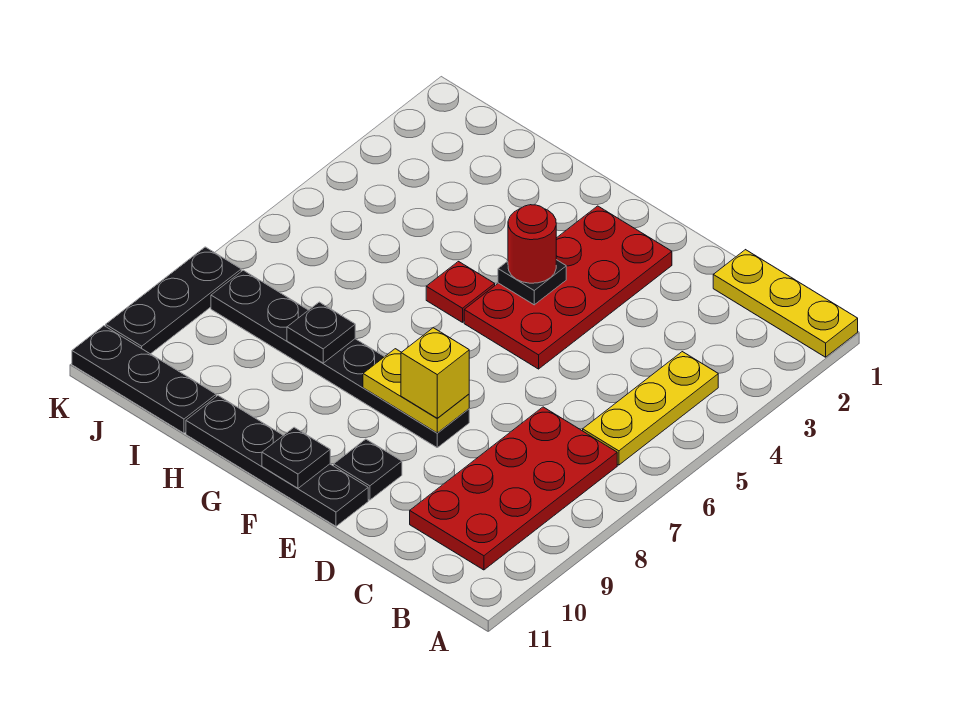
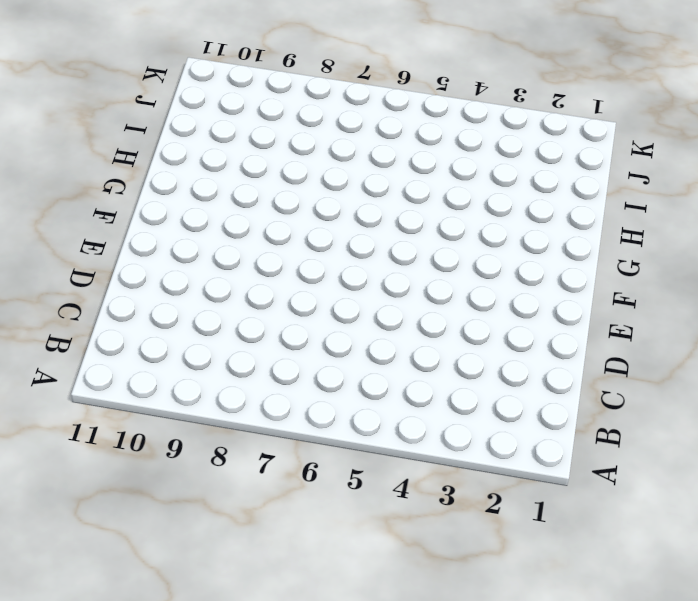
none -> yellow 1x3 plate [713,250,858,357]
none -> yellow 1x3 plate [583,352,718,465]
none -> red 2x4 plate [410,407,617,570]

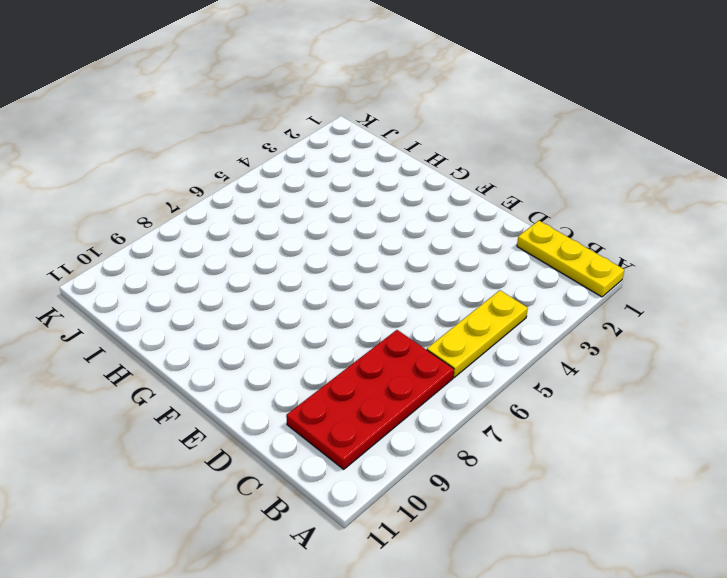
none -> red 2x4 plate [464,206,672,369]
none -> black 1x6 plate [211,270,469,448]
none -> black 1x1 plate [334,439,402,500]

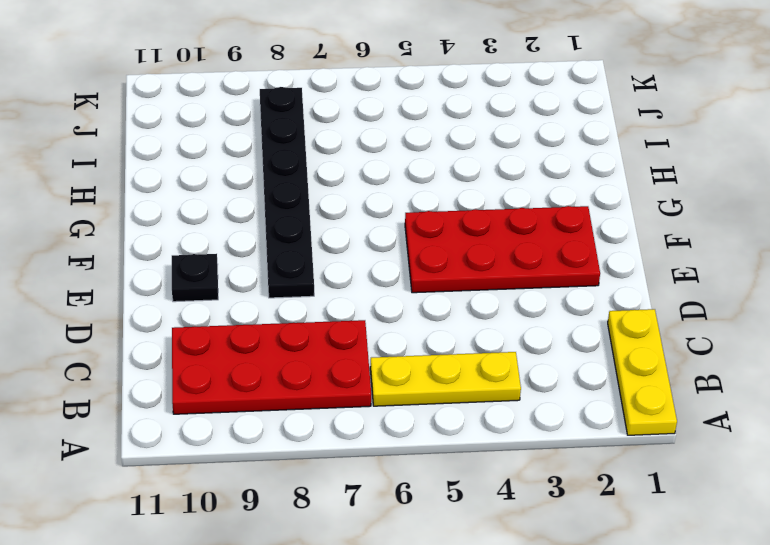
none -> black 1x4 plate [186,396,368,526]
none -> red 1x1 plate [426,262,495,322]
none -> black 1x3 plate [72,326,216,433]

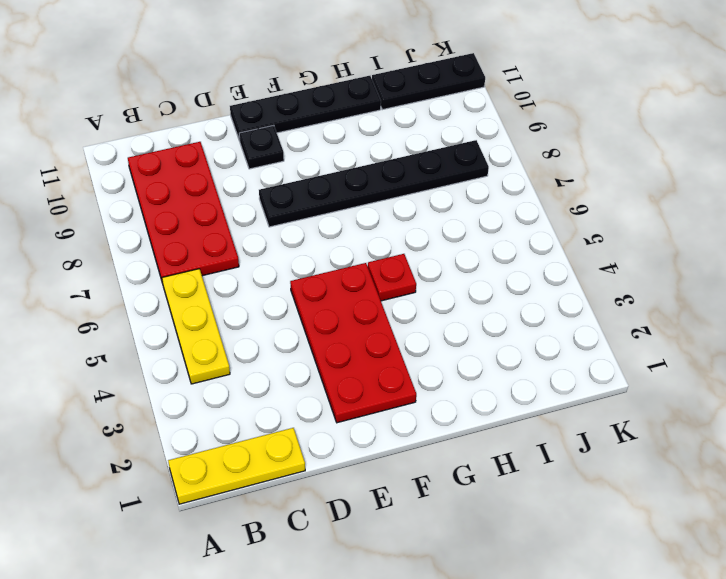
none -> black 1x3 plate [106,247,241,354]
none -> yellow 1x2 plate [363,349,469,433]
none -> black 1x1 plate [498,260,566,305]

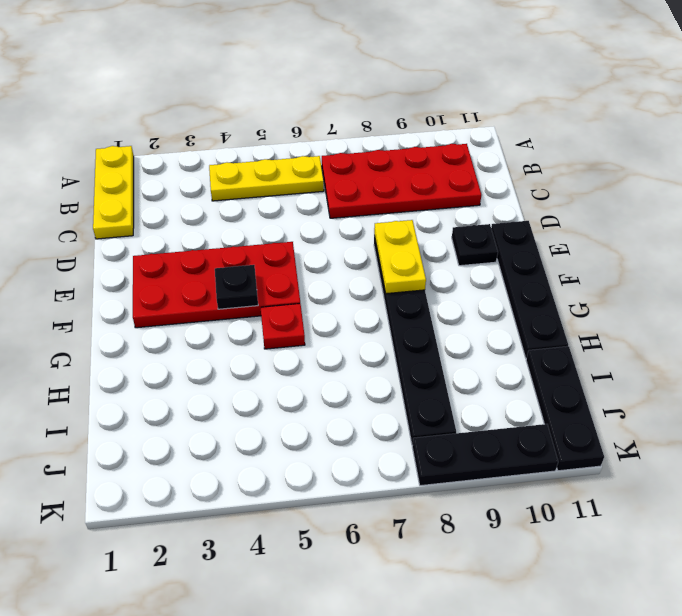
none -> black 1x1 plate [262,427,330,488]
none -> black 1x1 plate [287,302,355,363]
none -> yellow 1x1 brick [401,328,469,418]

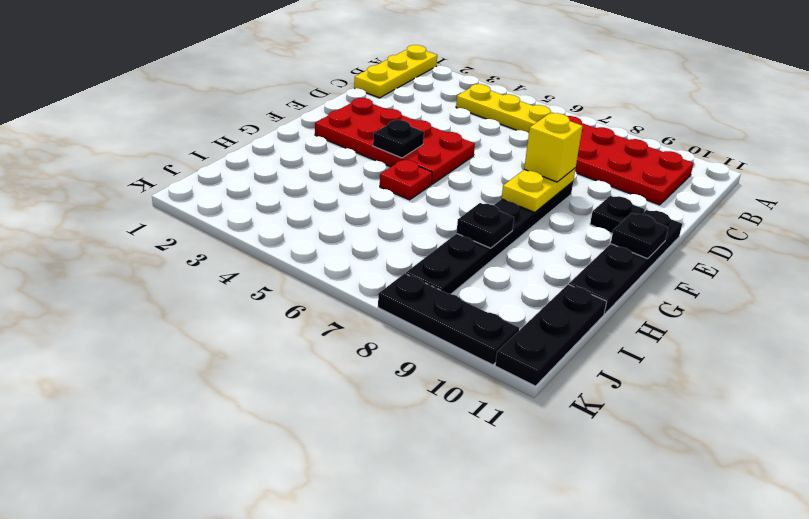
none -> red 1x1 round brick [508,205,556,283]

